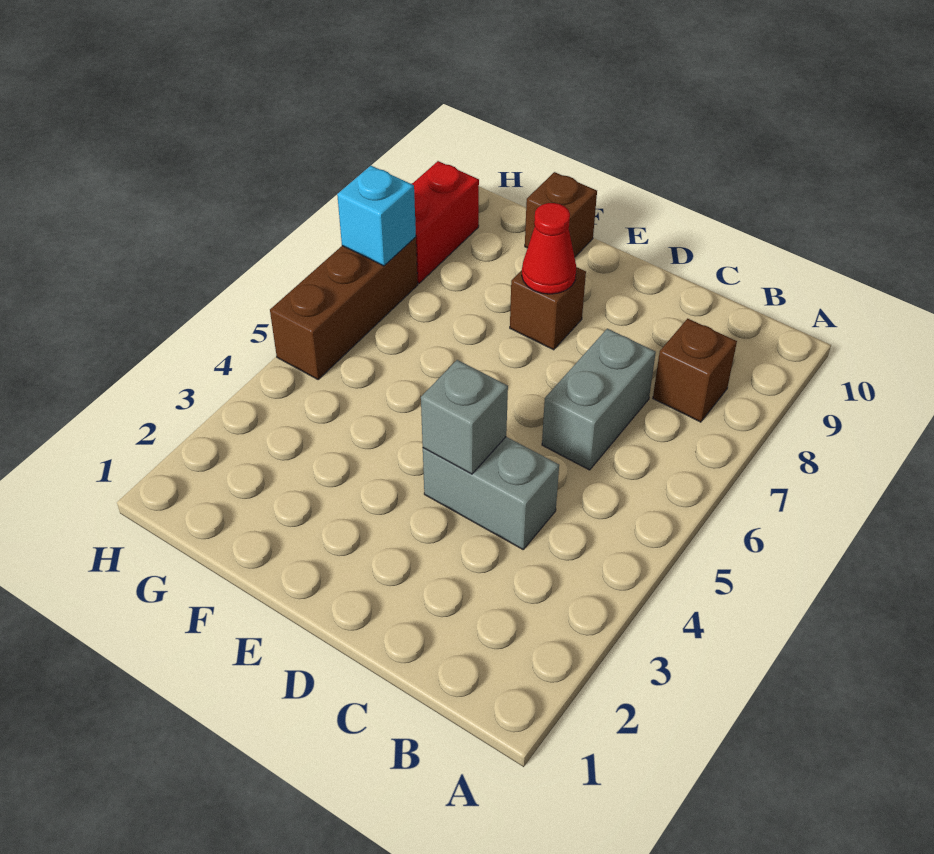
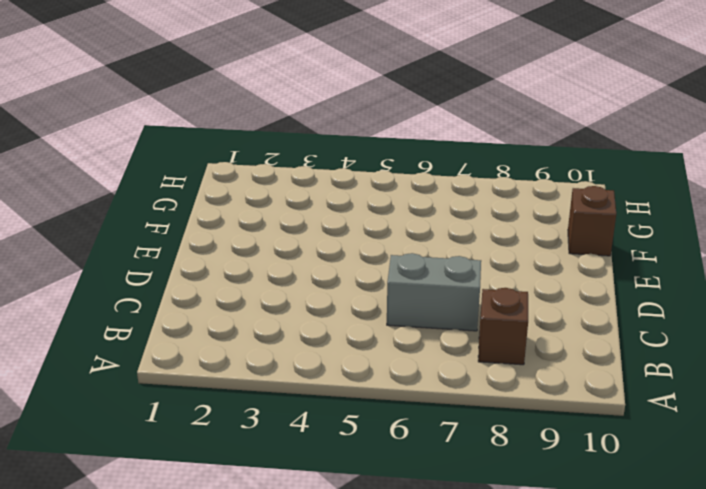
none -> grey 1x2 brick [423,437,559,549]
none -> brown 1x1 brick [510,267,586,350]

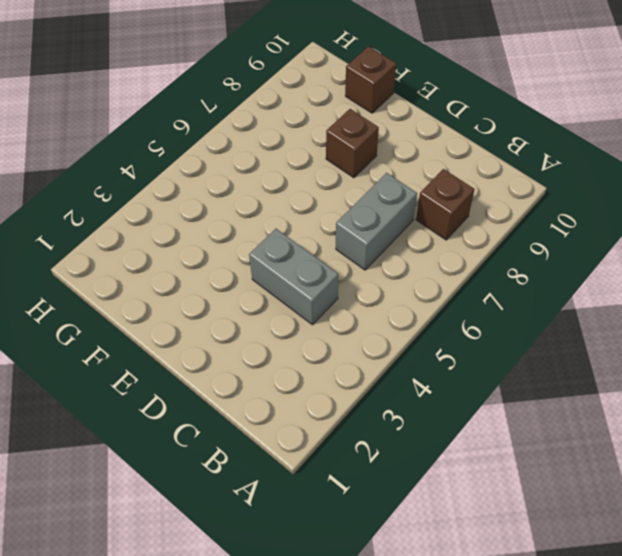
none -> brown 1x3 brick [270,237,418,380]
none -> red 1x2 brick [412,161,479,283]

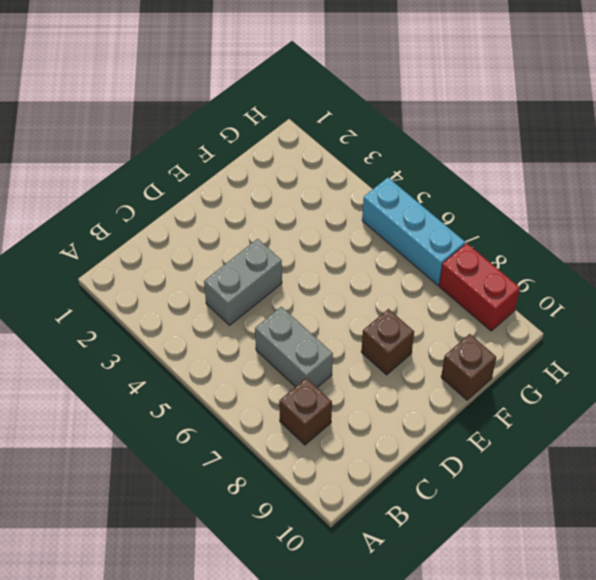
cyan 1x3 brick [362,178,465,285] -> brown 1x3 brick [270,237,418,380]
none -> grey 1x1 brick [421,360,508,474]
none -> red 1x1 cone [522,203,576,294]

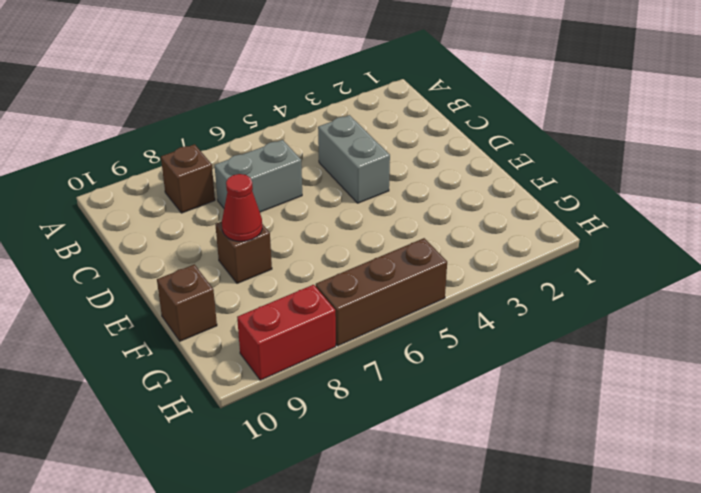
none -> grey 1x1 brick [421,360,508,474]
none -> cyan 1x1 brick [337,166,416,266]

